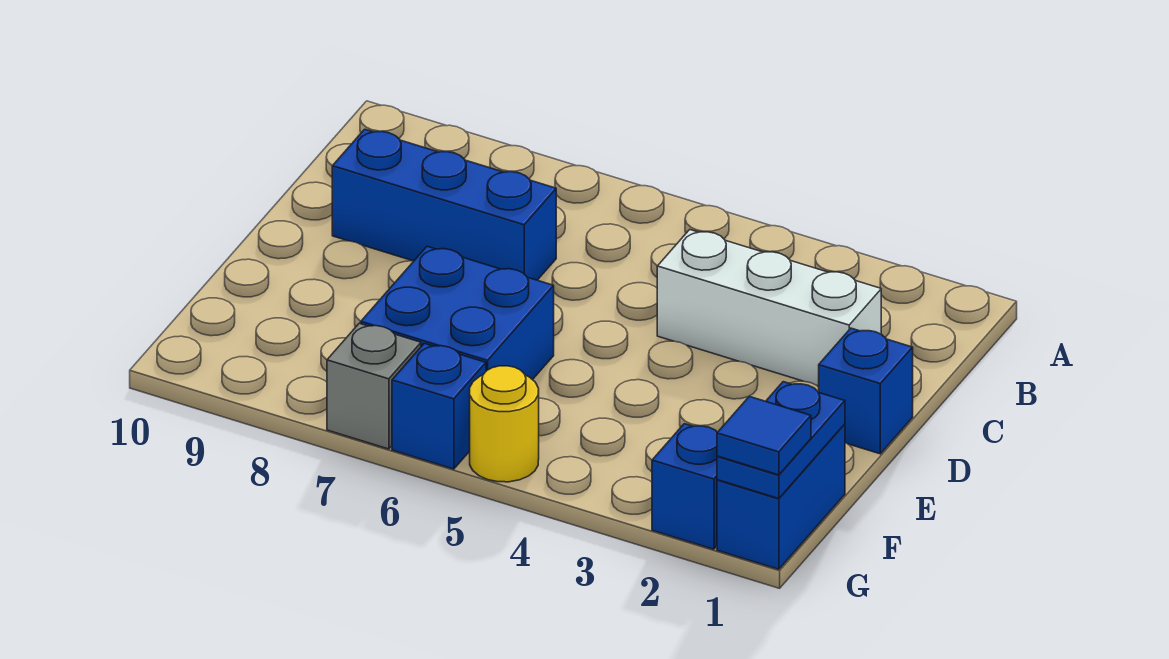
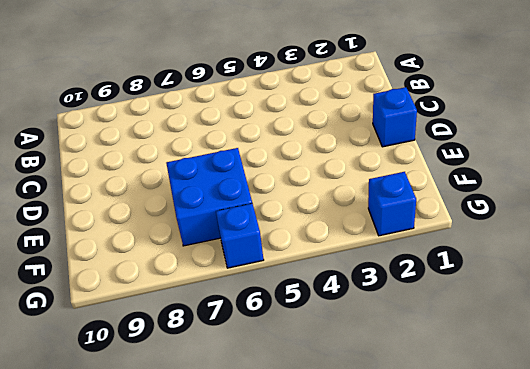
none -> white 1x3 brick [657,230,881,386]
none -> blue 1x3 brick [332,129,556,280]

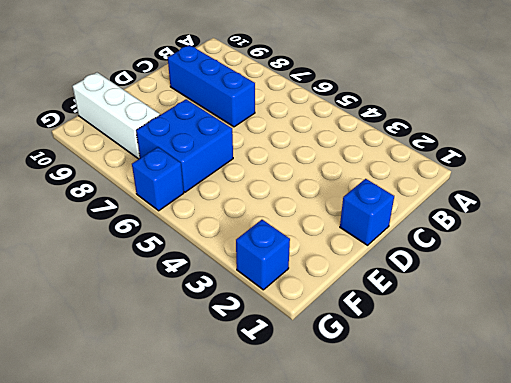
white 1x3 brick [72,73,160,159] -> white 1x3 brick moved to [657,230,881,386]
none -> blue 1x2 brick [717,424,845,569]
none -> yellow 1x1 round brick [470,366,539,482]

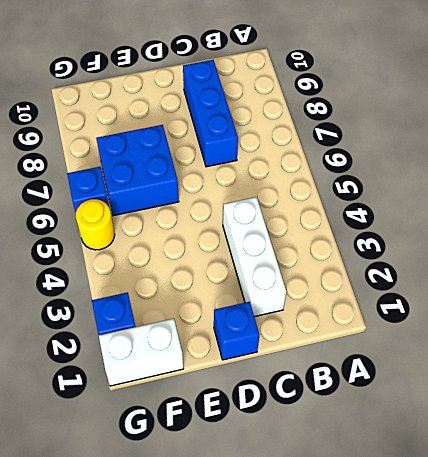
white 1x2 brick [99,319,184,386] -> blue 1x2 brick [717,424,845,569]
none -> grey 1x1 brick [327,323,421,449]
none -> blue 1x2 plate [717,382,845,499]

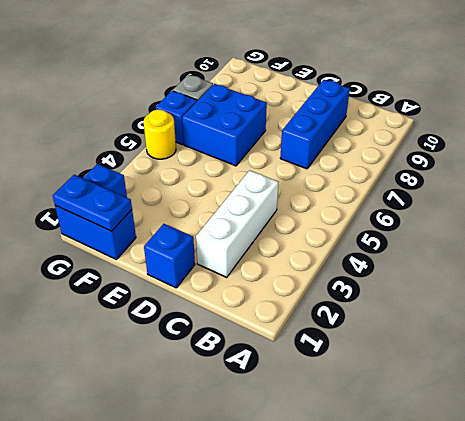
none -> blue 1x1 tile [717,396,811,475]

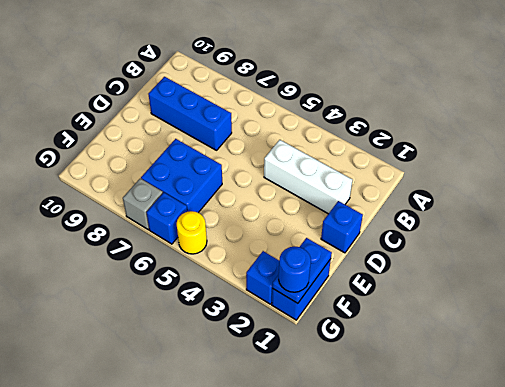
blue 1x1 round brick [279,247,311,292] -> blue 1x1 tile [717,396,811,475]

